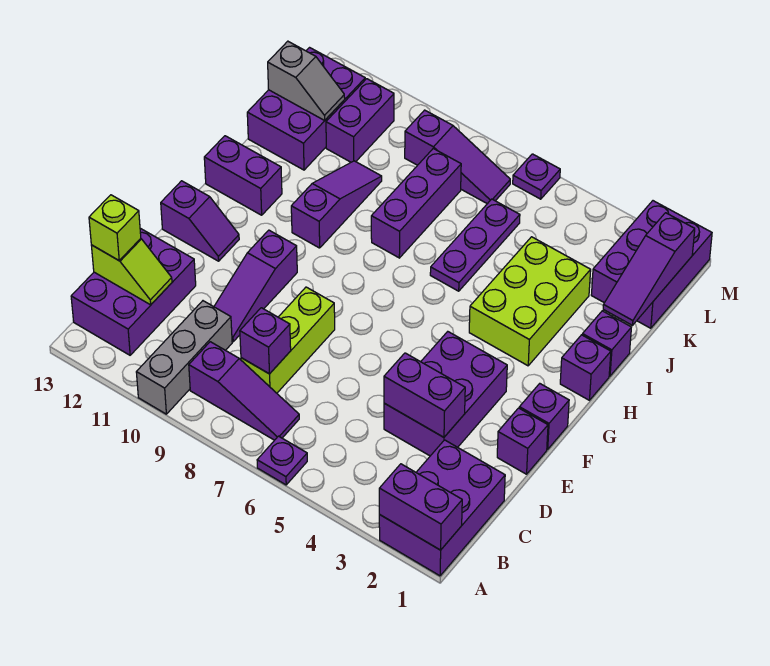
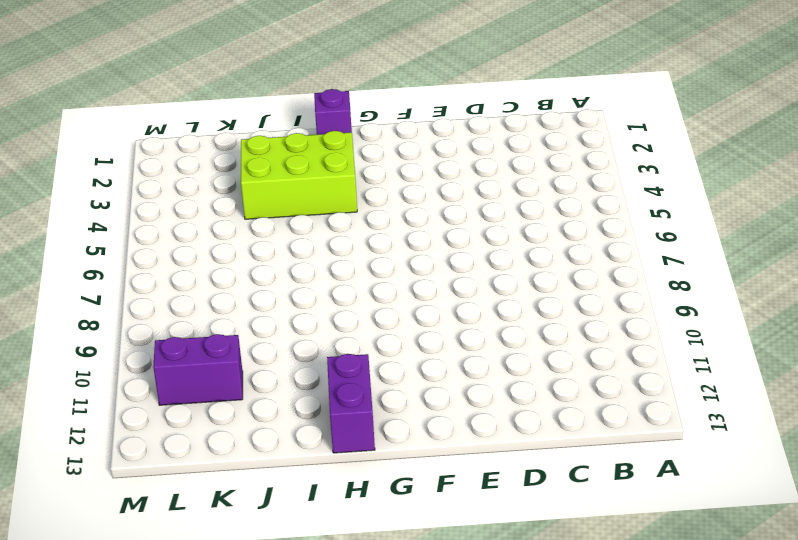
none -> purple 2x3 brick [379,440,505,576]
none -> purple 1x1 plate [257,436,307,485]
none -> grey 1x3 brick [136,301,232,414]
none -> purple 1x3 slope [189,342,299,440]

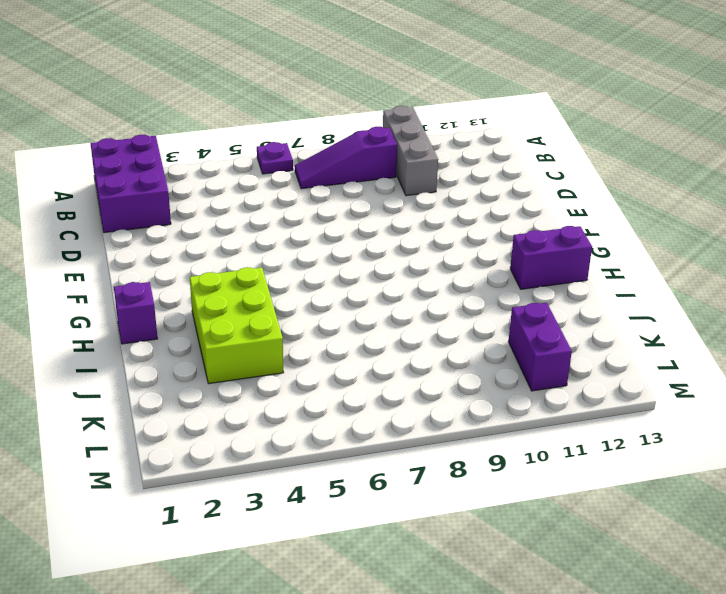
none -> purple 2x3 brick [71,228,196,355]
none -> lime 1x3 brick [241,287,335,393]
none -> purple 2x3 brick [384,332,507,456]
none -> purple 1x3 slope [214,230,297,342]

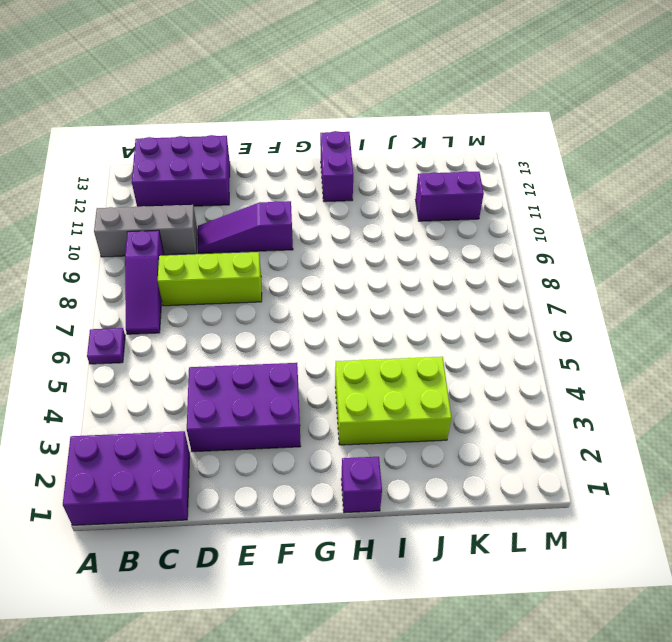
none -> purple 1x1 brick [497,408,548,474]
none -> purple 1x1 brick [519,384,569,449]
none -> purple 1x2 slope [161,181,239,261]
none -> purple 1x3 slope [291,161,382,248]

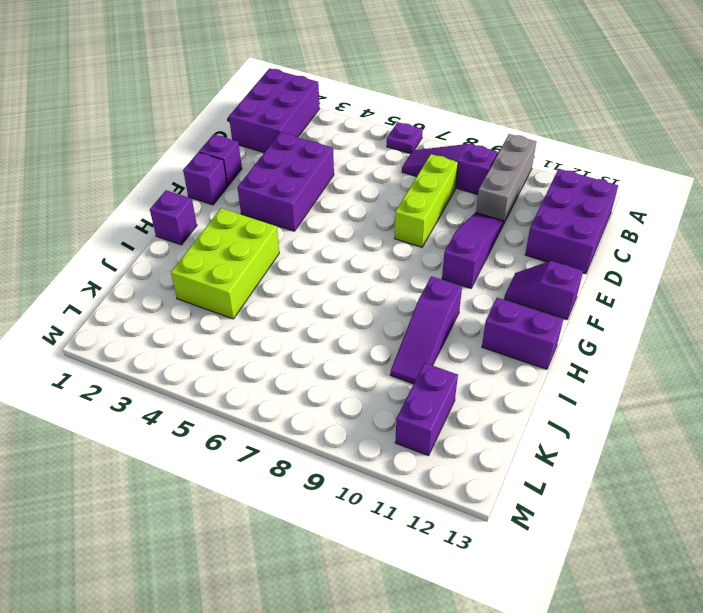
none -> purple 1x1 brick [582,311,631,376]
none -> purple 1x3 plate [430,199,520,291]
none -> purple 1x3 brick [371,149,461,258]
none -> purple 2x3 brick [247,48,365,170]

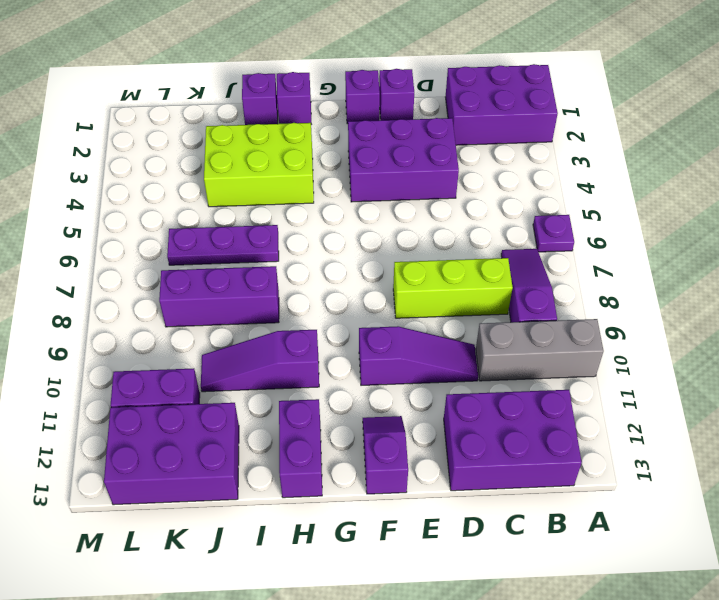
none -> purple 2x3 brick [591,201,712,328]
none -> purple 1x3 slope [405,110,510,204]
none -> purple 1x1 plate [513,154,560,199]
none -> purple 1x2 brick [379,464,462,550]

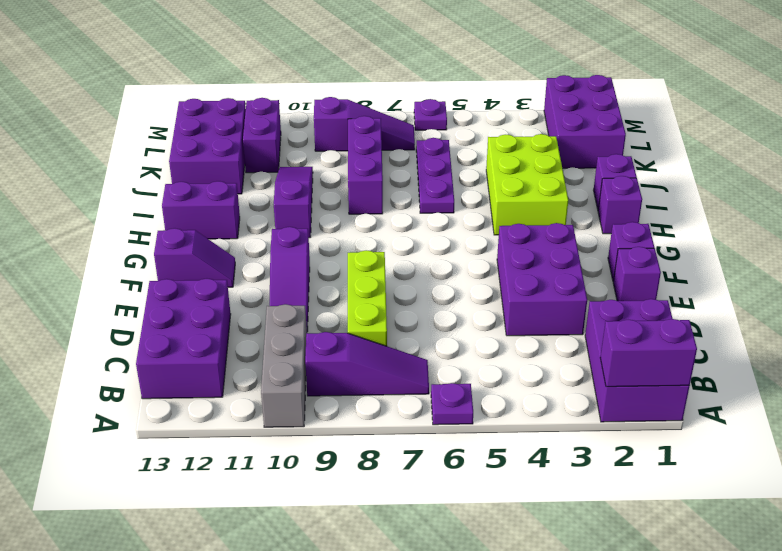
none -> purple 1x1 brick [240,308,291,374]
none -> lime 1x2 slope [91,239,172,305]
none -> purple 1x2 brick [384,353,465,437]
none -> purple 1x3 slope [603,213,695,325]

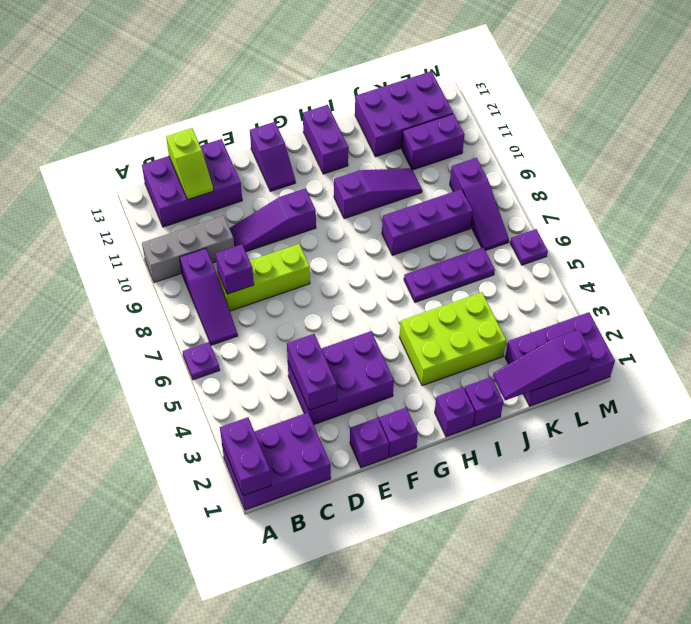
none -> grey 1x2 slope [268,41,345,120]
none -> lime 1x1 brick [89,195,141,260]

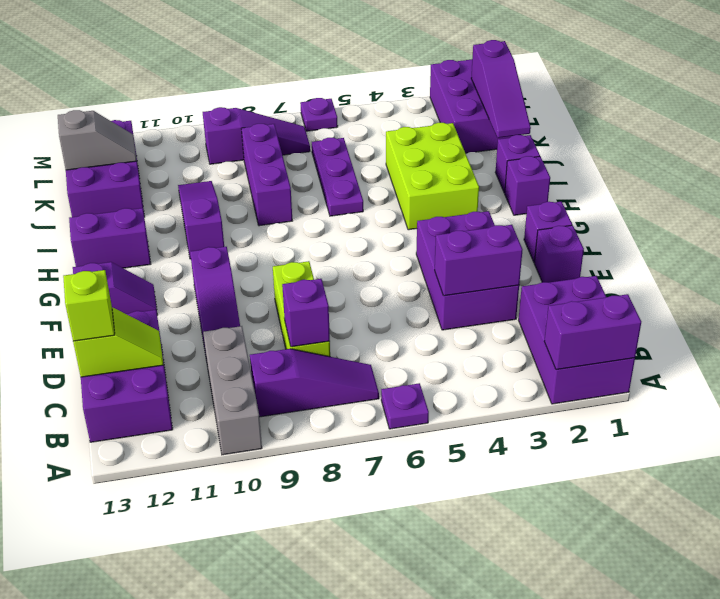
none -> purple 1x2 brick [326,79,394,162]

